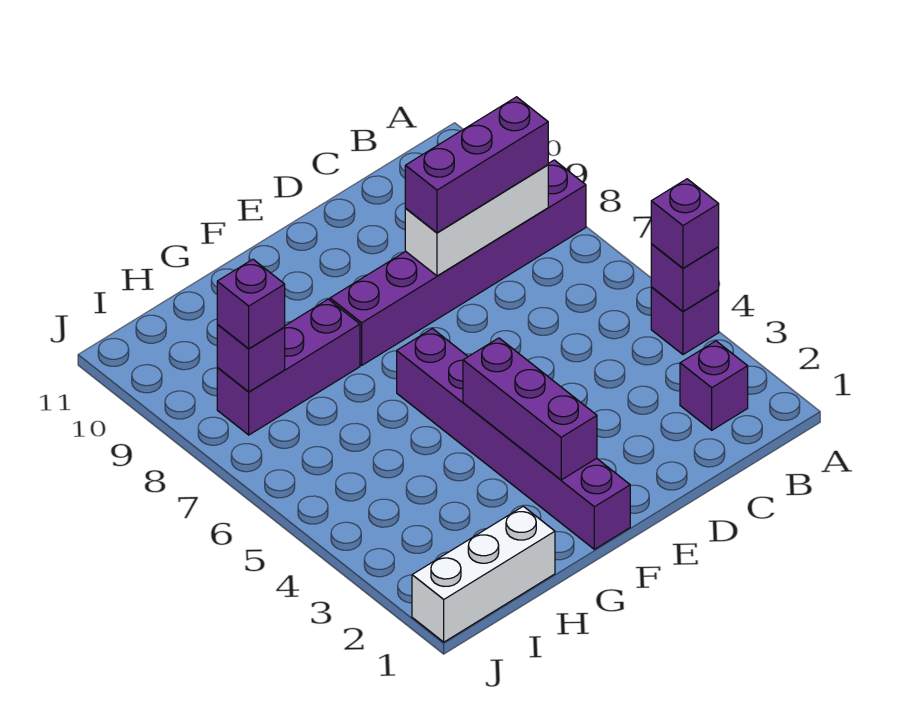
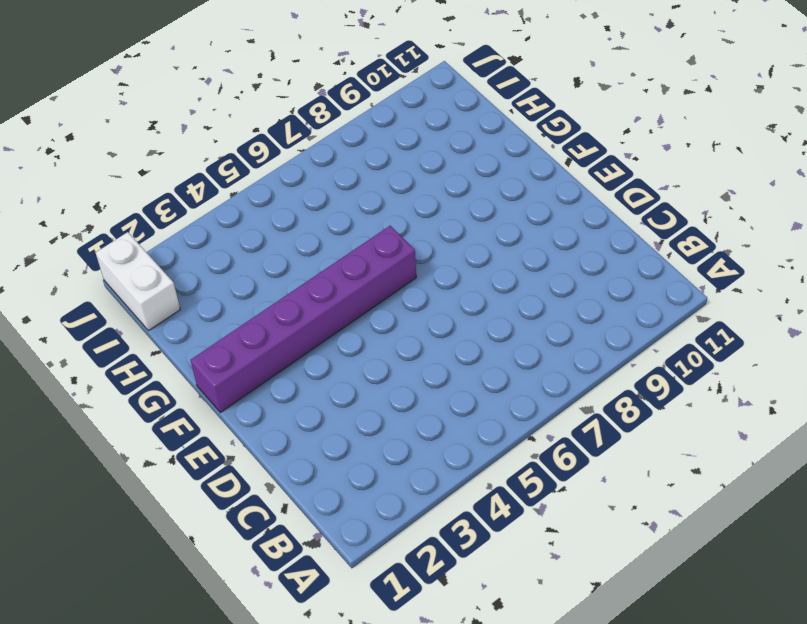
white 1x2 brick [96,232,180,331] -> white 1x3 brick [412,506,555,642]
none -> purple 1x1 brick [651,287,719,354]
none -> purple 1x6 brick [330,160,586,365]
none -> purple 1x1 brick [680,341,748,430]

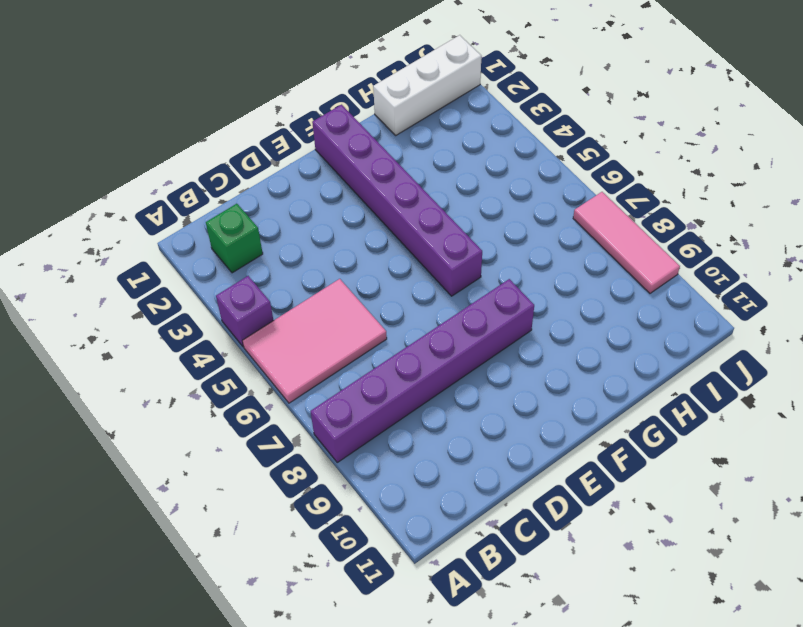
pink 2x3 tile [242,279,387,403] -> none
green 1x1 brick [206,204,263,273] -> purple 1x1 brick [680,341,748,430]
pink 1x3 tile [573,192,680,293] -> none
none -> purple 1x3 brick [217,299,360,435]
none -> purple 1x1 brick [651,244,719,311]
none -> white 1x3 brick [405,165,548,276]

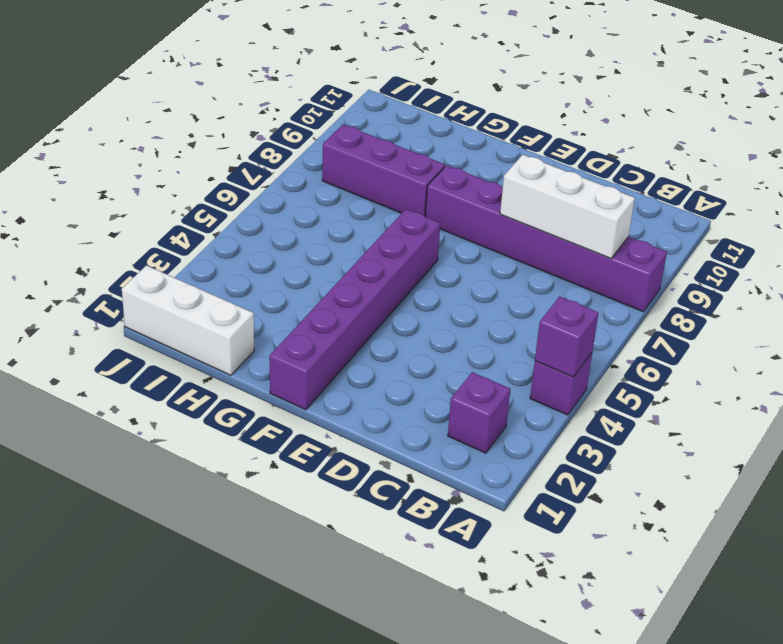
none -> purple 1x3 brick [463,338,597,480]
none -> purple 1x1 brick [217,324,285,392]
none -> purple 1x1 brick [651,179,719,268]

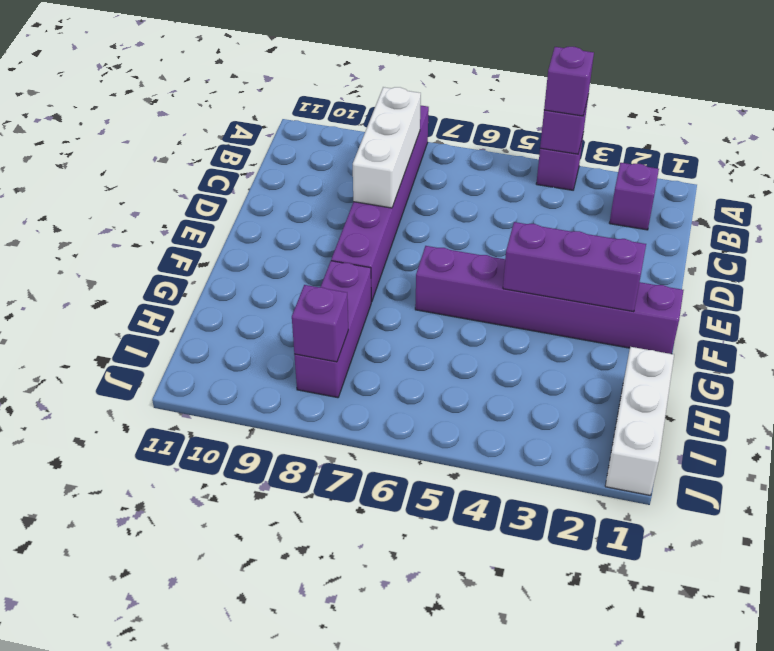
none -> purple 1x3 brick [405,97,548,233]
none -> purple 1x1 brick [217,259,285,349]

